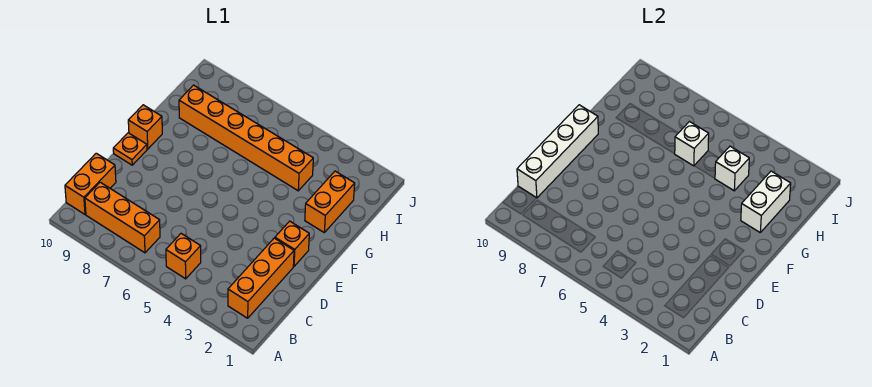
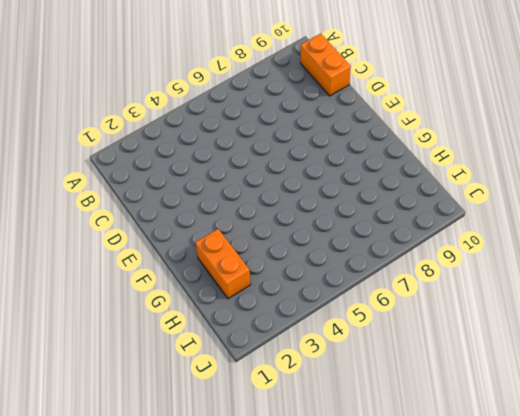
none -> orange 1x3 brick [228,238,294,318]
none -> orange 1x1 brick [166,234,201,279]
none -> orange 1x3 brick [85,182,160,253]

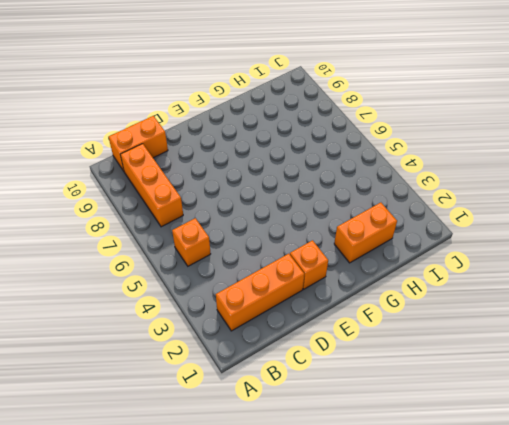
none -> orange 1x1 plate [113,133,147,165]
none -> orange 1x1 brick [128,105,162,149]
none -> orange 1x6 brick [179,85,313,191]

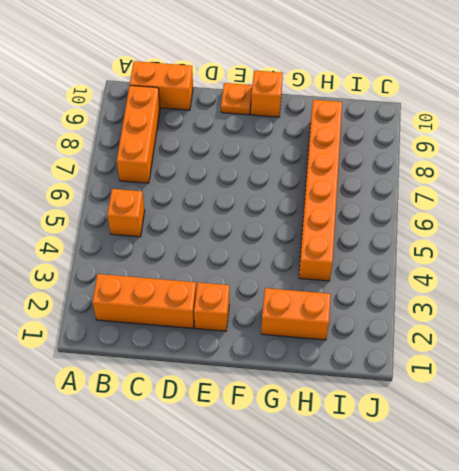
none -> white 1x4 brick [517,105,598,198]
none -> white 1x2 brick [741,171,791,232]
none -> white 1x1 brick [715,146,749,191]

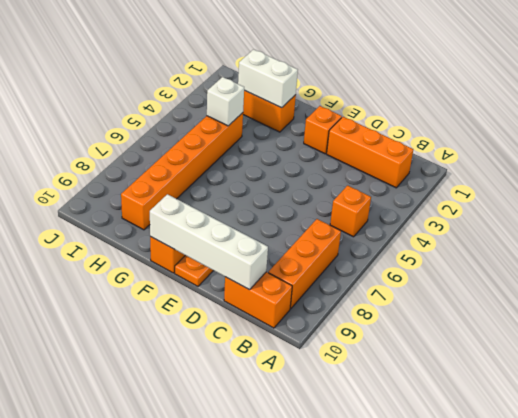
none -> white 1x1 brick [675,122,709,166]

